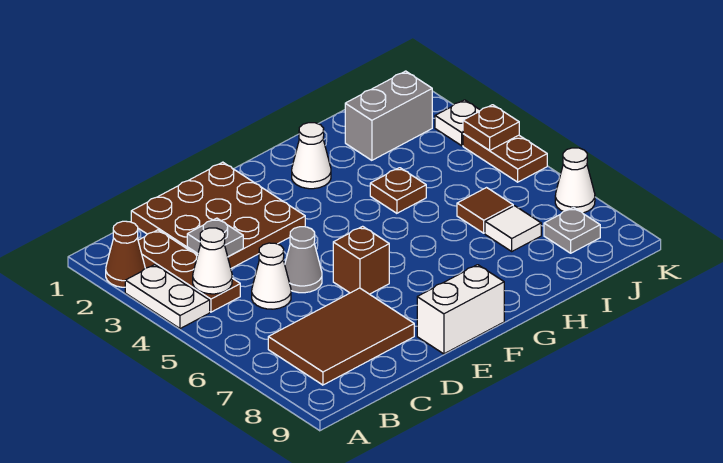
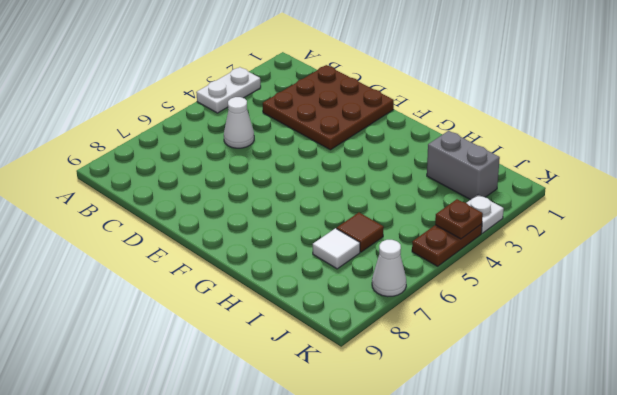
none -> brown 1x1 cone [106,221,145,287]
none -> brown 1x3 plate [138,230,240,312]
none -> brown 2x3 tile [268,288,414,385]

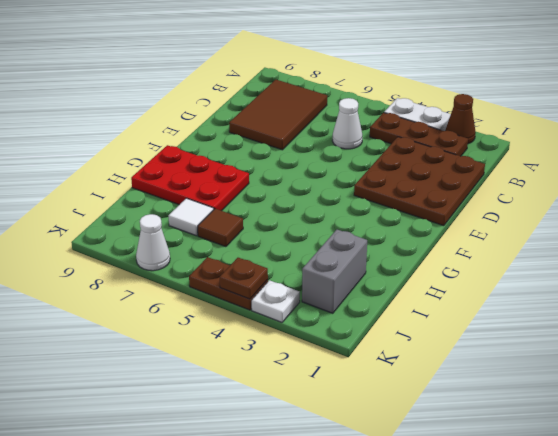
red 2x3 plate [131,145,249,211] -> none
none -> grey 1x1 cone [285,227,322,293]
none -> brown 1x1 brick [333,226,389,294]
none -> white 1x2 brick [417,265,504,354]

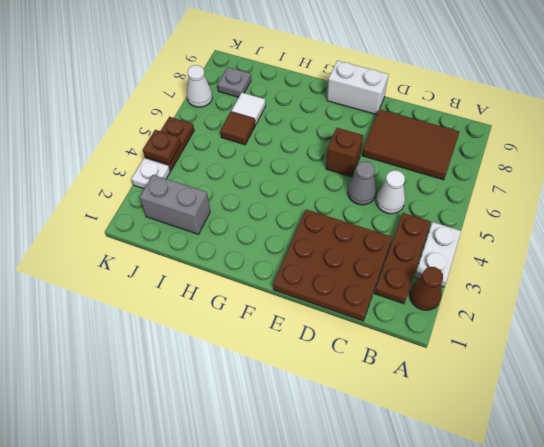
none -> white 1x1 cone [292,123,331,189]
none -> brown 1x1 plate [370,168,426,213]
none -> white 1x1 cone [193,228,232,294]

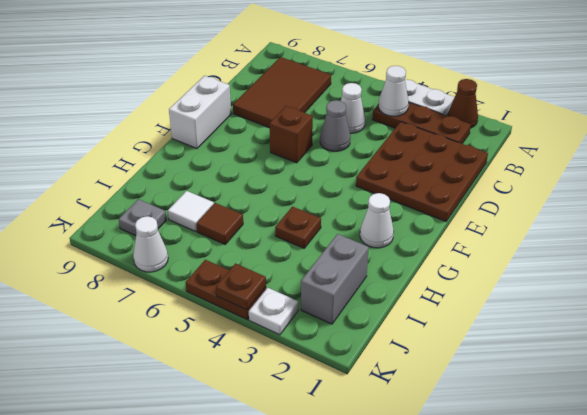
none -> grey 1x1 plate [187,218,243,256]

